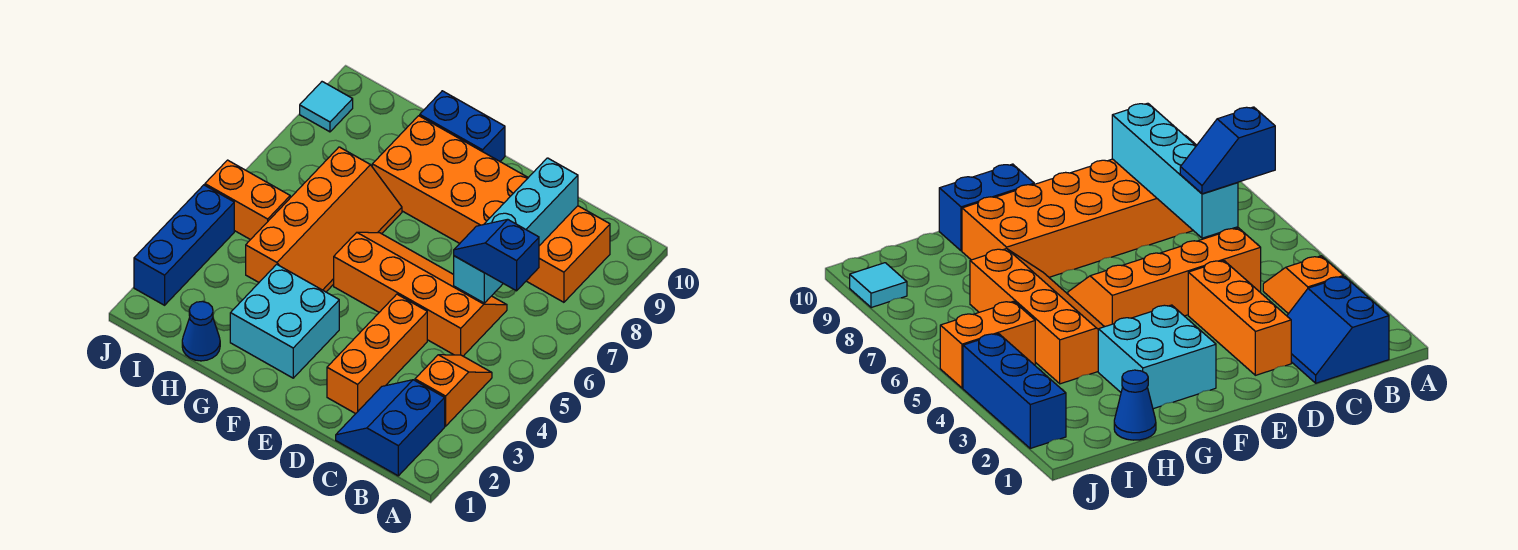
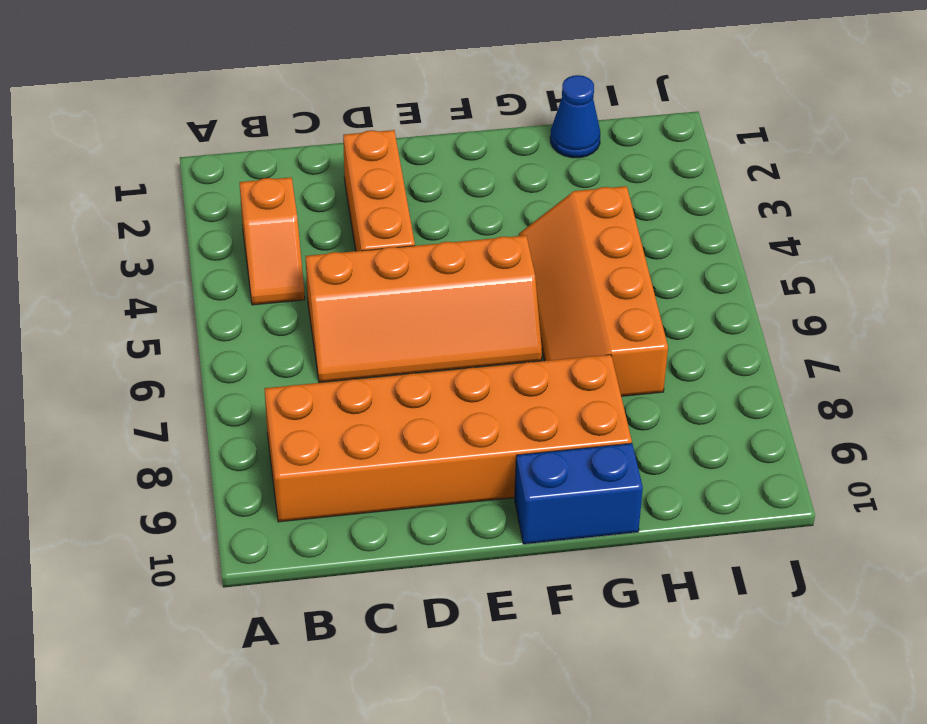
none -> blue 2x2 slope [336,380,445,476]
none -> cyan 2x2 brick [230,264,339,378]
none -> orange 1x2 brick [205,160,290,240]

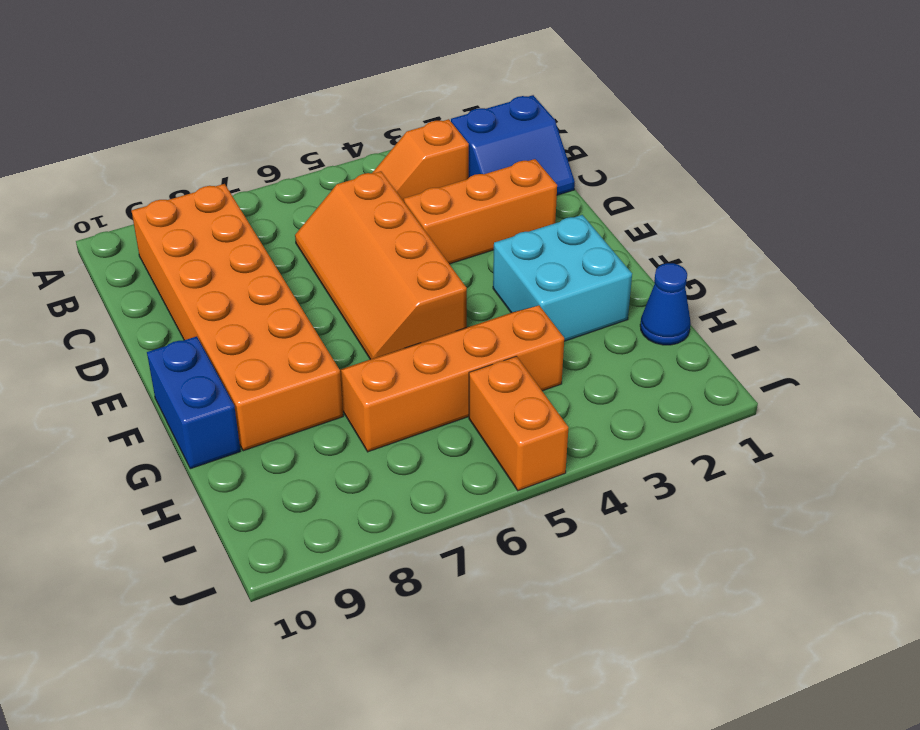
none -> blue 1x3 brick [134,185,234,305]
none -> cyan 1x1 tile [300,82,353,132]
none -> cyan 1x4 brick [454,158,578,303]

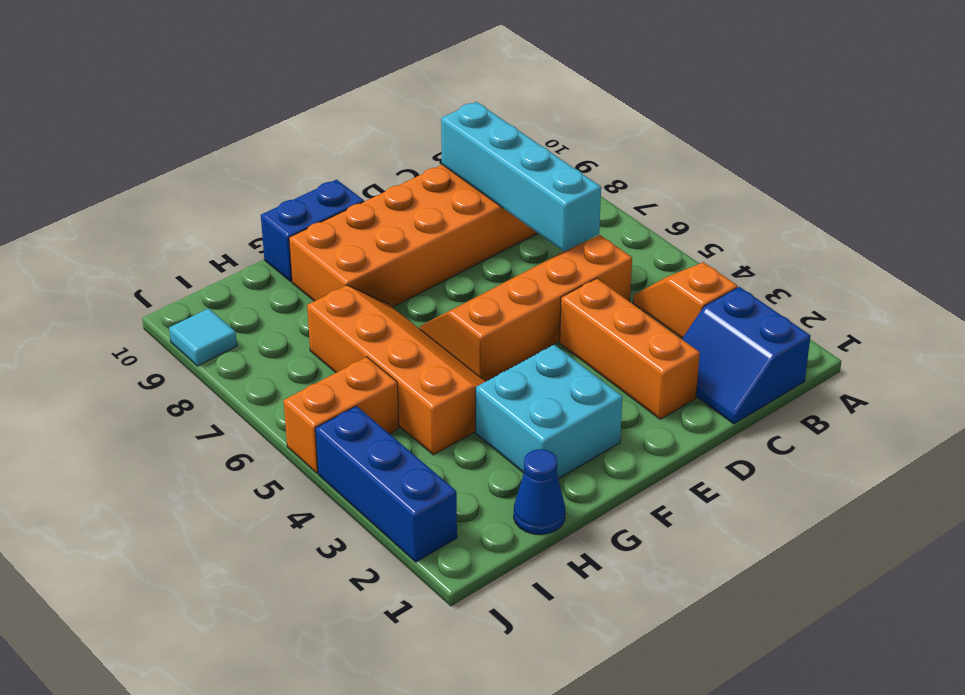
none -> blue 1x2 slope [454,219,539,291]

